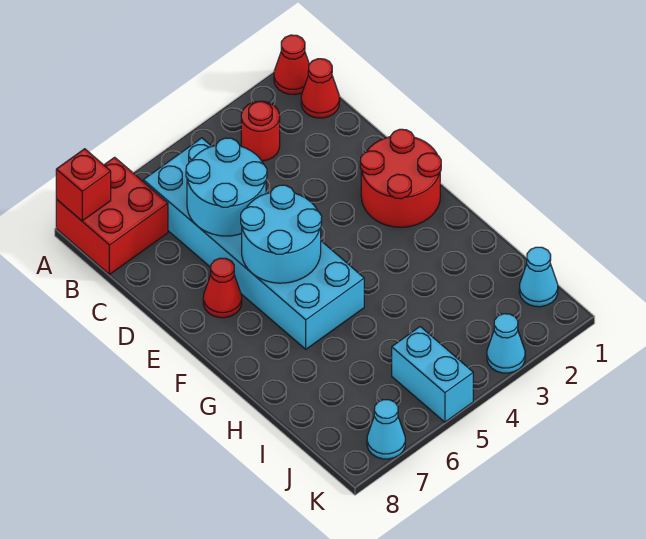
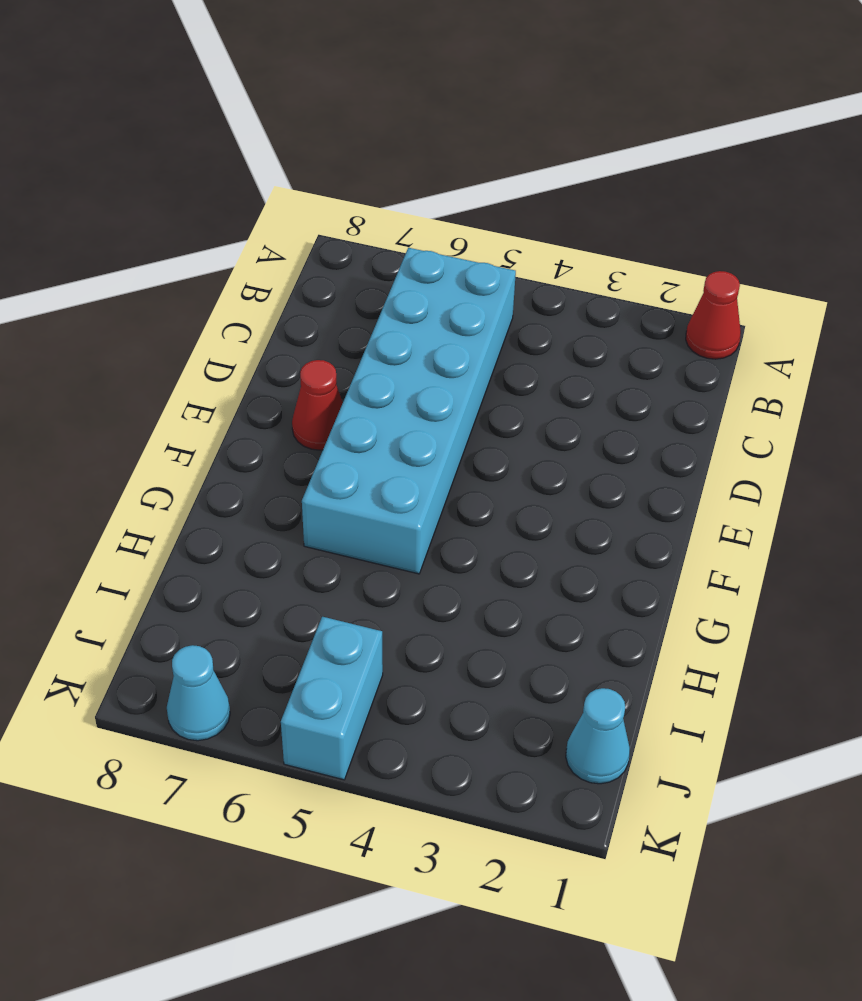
none -> red 2x2 brick [56,157,168,275]
none -> red 1x1 cone [301,59,340,118]
none -> red 1x1 round brick [241,101,280,161]

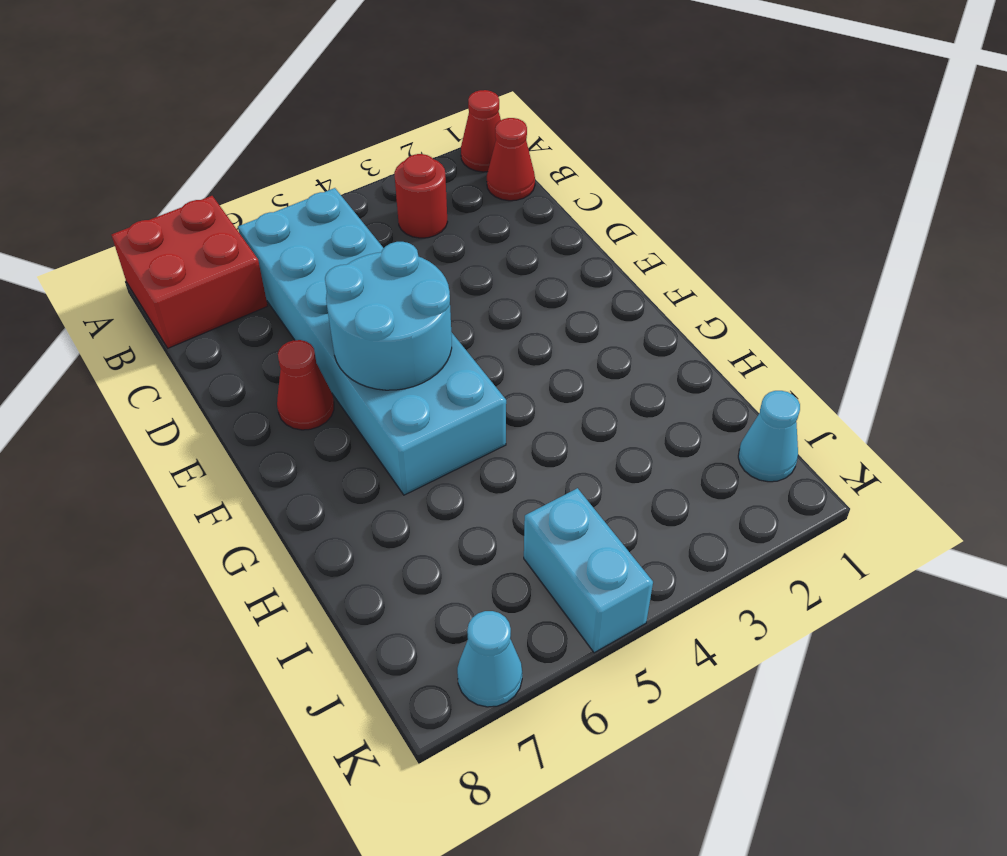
none -> red 2x2 round brick [360,129,441,227]
none -> cyan 1x1 cone [487,314,525,373]
none -> red 1x1 brick [56,149,111,221]

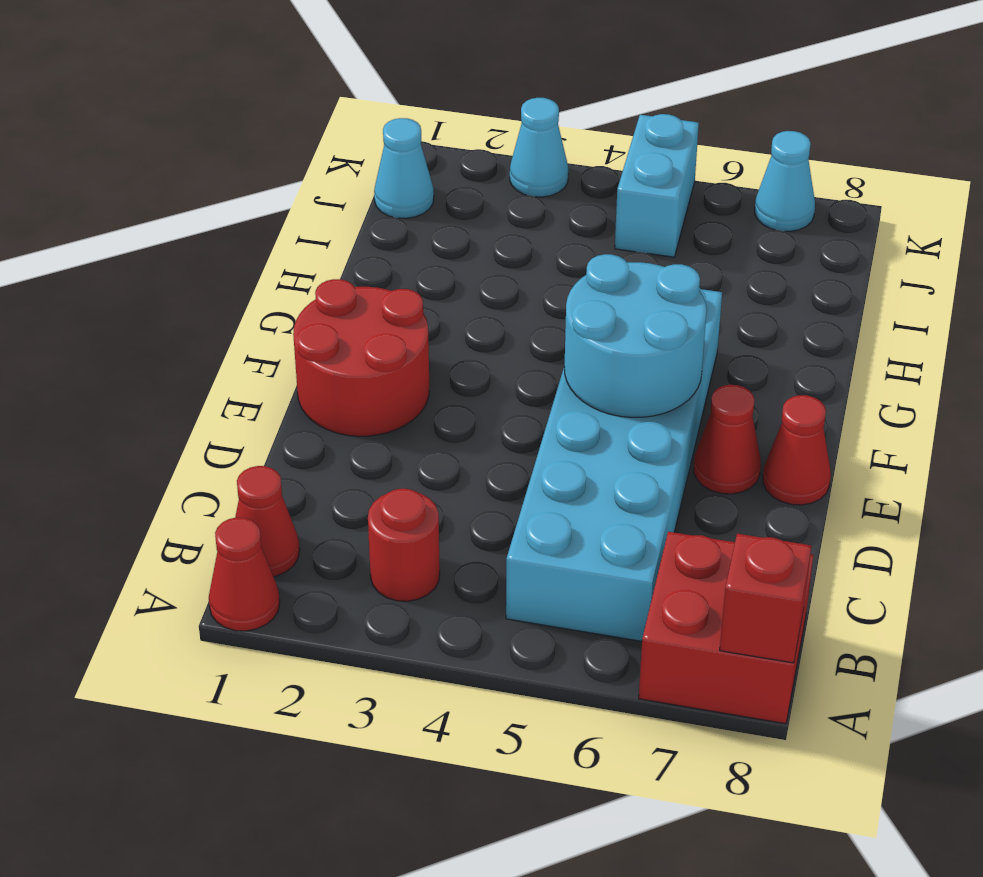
red 1x1 cone [763,395,831,505] -> none
none -> cyan 2x2 round brick [186,138,267,236]

